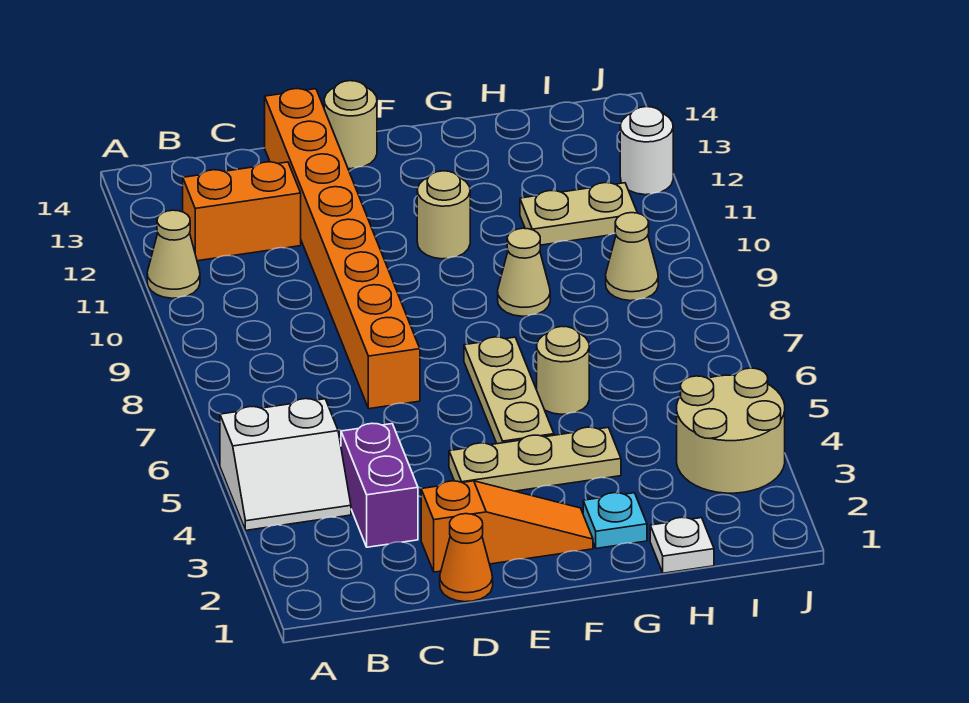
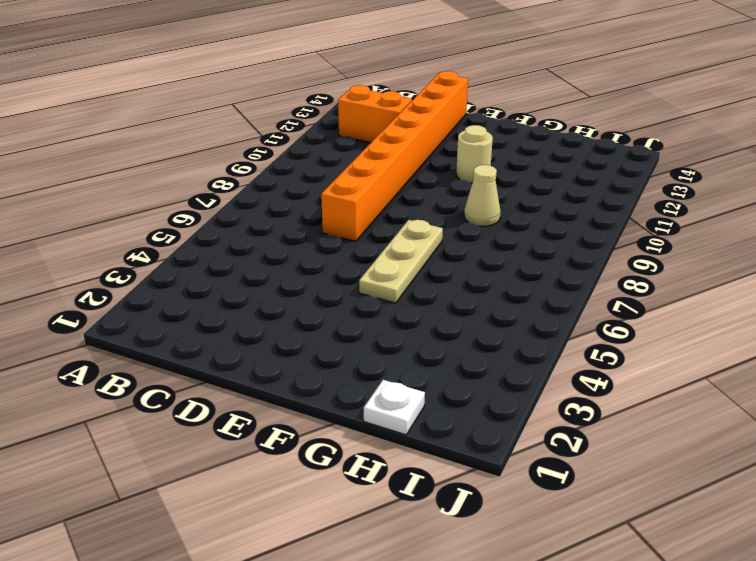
none -> white 2x2 slope [220,399,351,530]
none -> tan 1x1 cone [147,210,200,298]
none -> purple 1x2 brick [341,423,418,547]

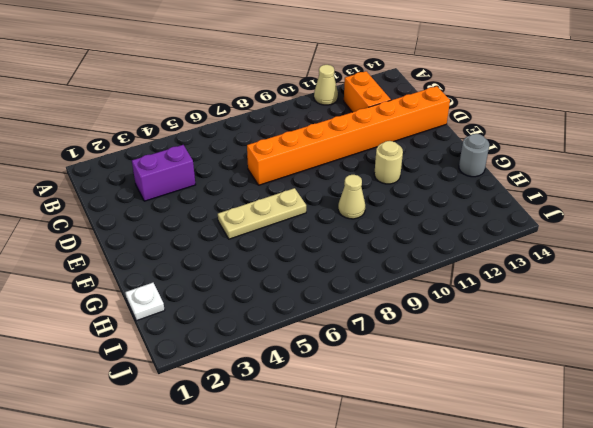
grey 1x1 round brick [459,134,489,177] -> none
none -> white 2x2 slope [220,399,351,530]
none -> orange 1x1 cone [440,514,493,602]
none -> orange 1x3 slope [421,481,593,572]

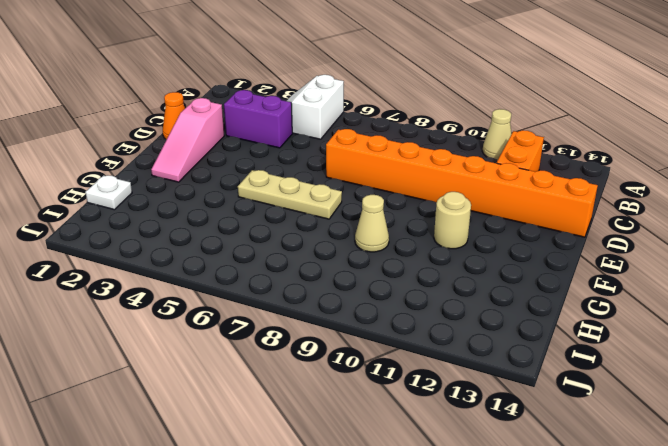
pink 1x3 slope [151,98,224,182] -> orange 1x3 slope [421,481,593,572]
none -> tan 1x3 plate [449,427,621,491]
none -> tan 1x1 round brick [324,81,377,169]
none -> cyan 1x1 plate [583,493,647,548]

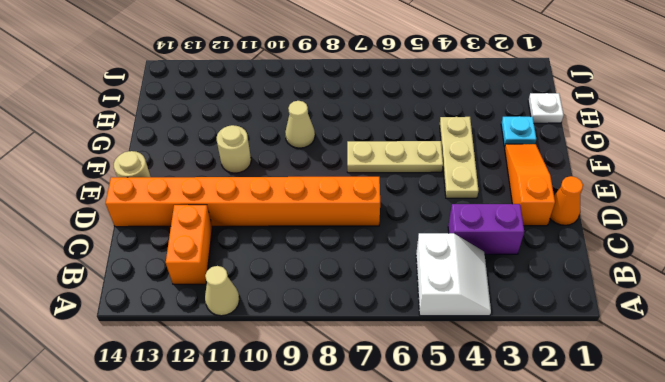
none -> tan 1x1 round brick [537,327,589,414]
none -> tan 1x2 plate [520,183,637,245]
none -> tan 2x2 round brick [677,368,785,493]

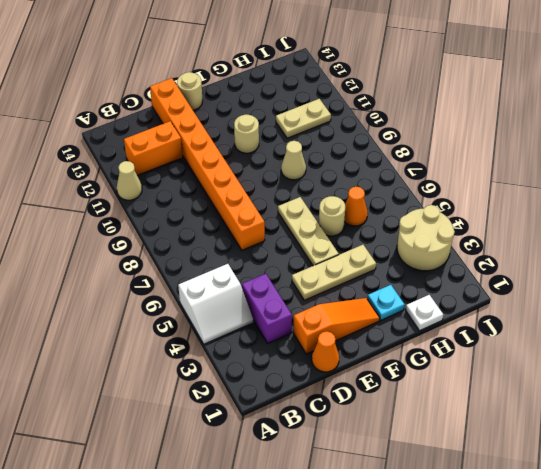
orange 1x1 cone [344,187,368,226] -> none
none -> tan 1x1 cone [606,213,658,301]
none -> white 1x1 round brick [620,107,673,195]

